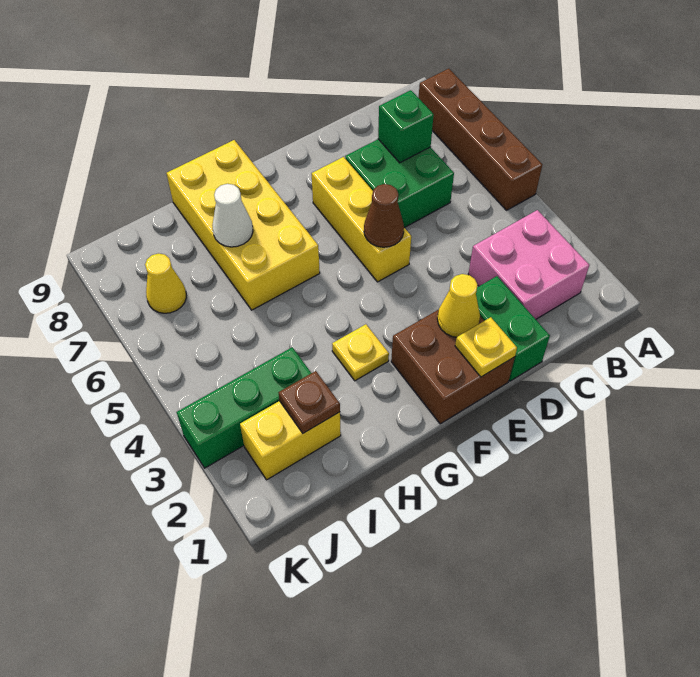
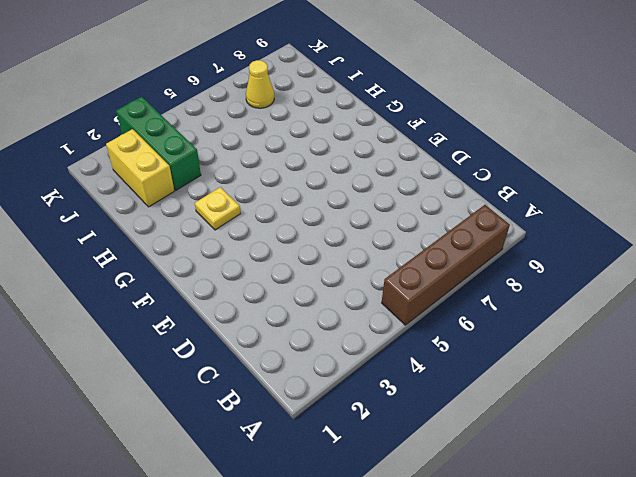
none -> pink 2x2 brick [468,210,589,319]
none -> green 2x2 brick [345,139,454,228]
none -> green 1x2 brick [476,276,550,381]

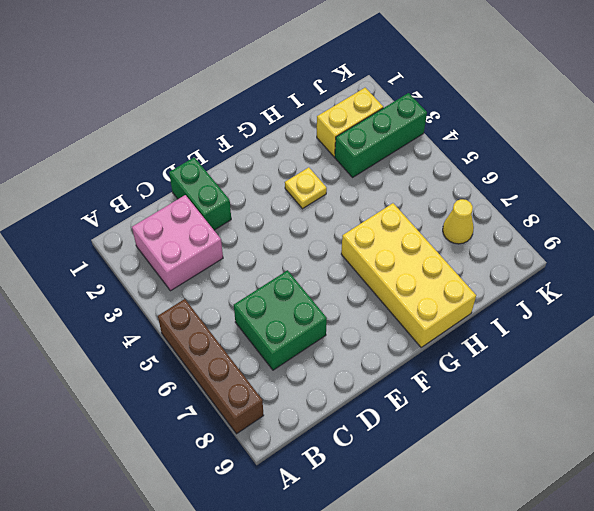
none -> brown 2x2 brick [391,310,515,424]
none -> yellow 1x3 brick [312,157,411,282]
none -> green 1x1 brick [378,90,434,163]

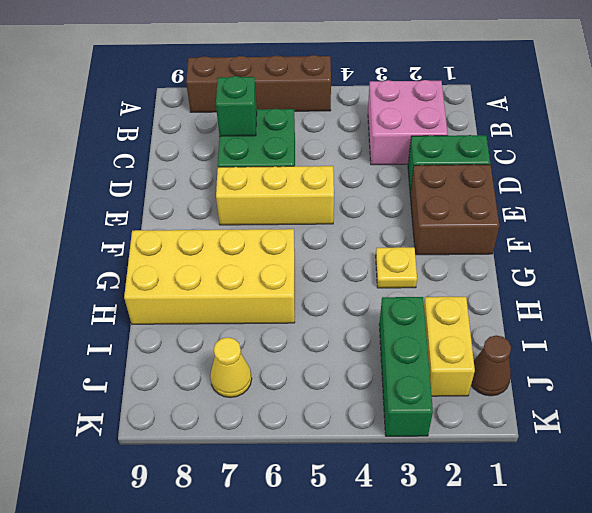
brown 1x1 cone [471,335,511,396] -> brown 1x1 cone moved to [364,184,404,247]
none -> yellow 1x1 plate [455,317,517,377]
none -> yellow 1x1 cone [437,274,480,337]
none -> white 1x1 cone [212,184,253,247]

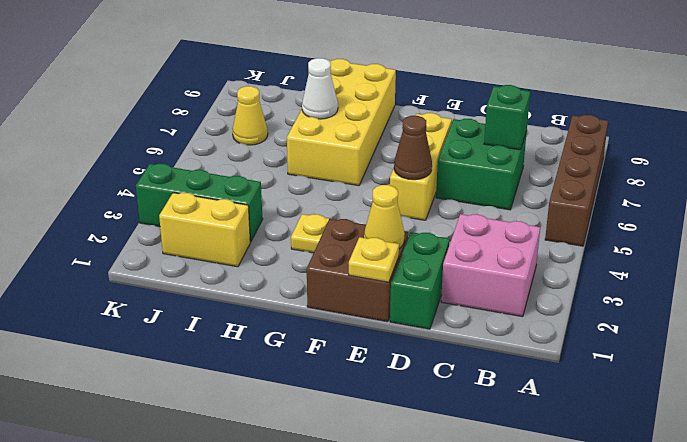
none -> brown 1x1 plate [279,371,340,433]

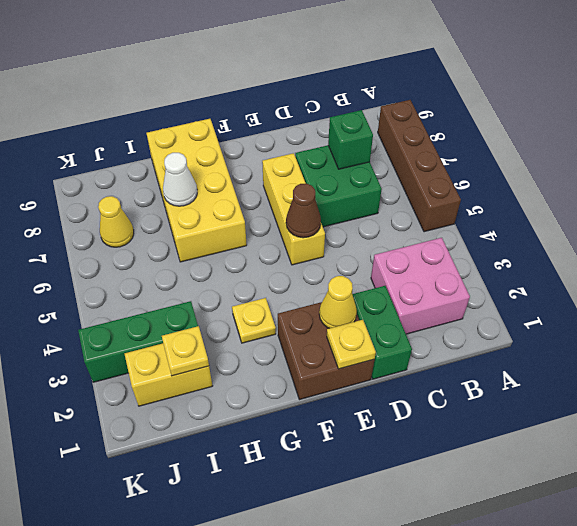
yellow 1x1 plate [162,326,209,376] -> brown 1x1 plate [279,371,340,433]

